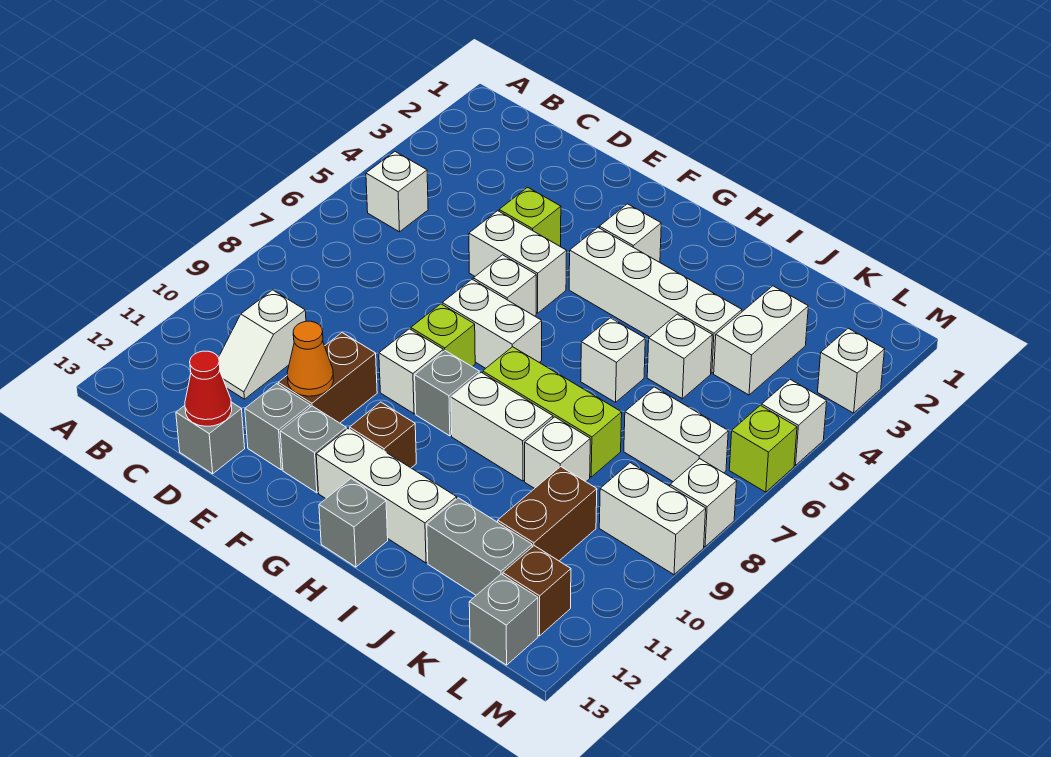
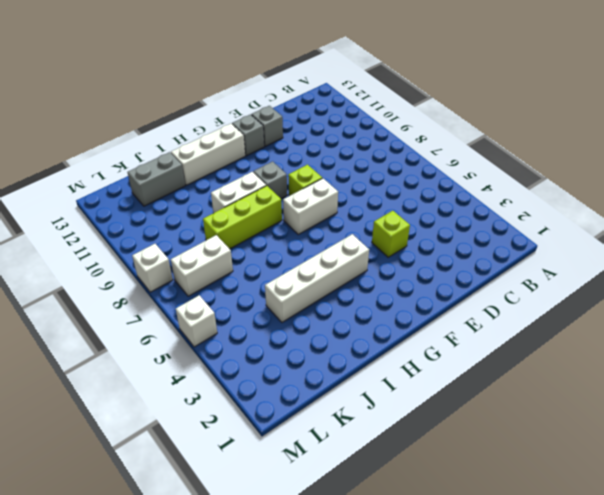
none -> white 1x1 brick [366,152,428,232]
none -> white 1x2 slope [218,290,306,399]
none -> grey 1x1 brick [176,402,245,474]
none -> white 1x2 brick [469,211,567,313]

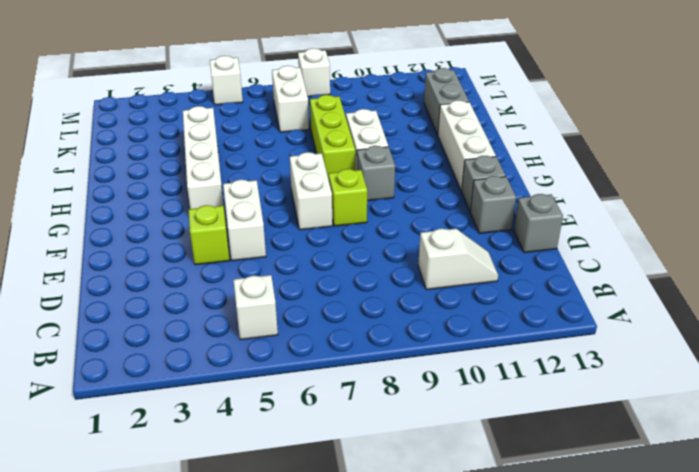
none -> brown 1x2 brick [278,333,377,423]
none -> white 1x1 brick [473,255,536,316]
none -> white 1x1 brick [379,329,443,414]
none -> white 1x1 brick [599,204,661,262]

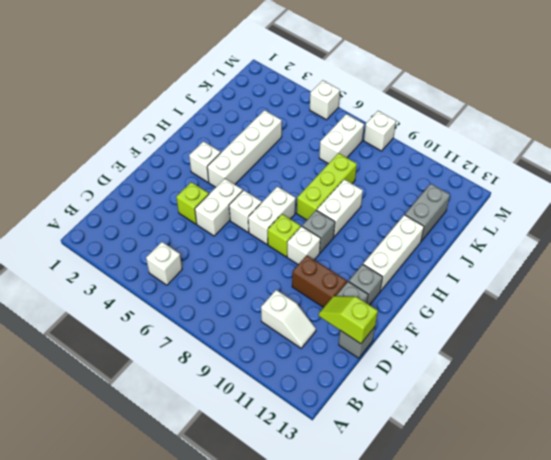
lime 1x2 slope [319,296,378,344] -> red 1x1 cone [185,351,232,426]
none -> brown 1x1 brick [350,402,416,468]
none -> grey 1x1 brick [319,479,388,567]
none -> white 1x1 brick [581,318,645,402]
none -> white 1x1 brick [647,314,712,399]

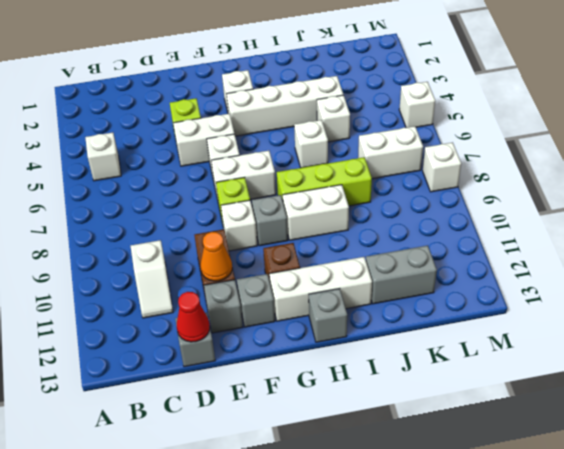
none -> white 1x1 brick [525,417,590,488]
none -> white 1x2 brick [714,286,808,395]
none -> brown 1x2 brick [498,467,597,561]
none -> white 1x2 brick [599,463,706,575]

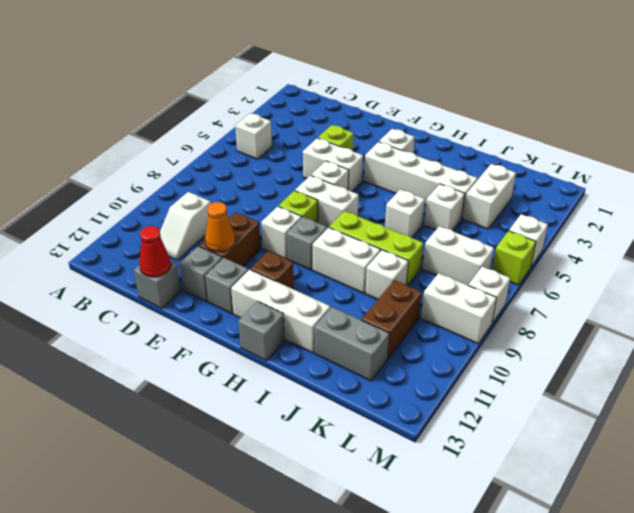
none -> brown 1x1 brick [503,546,571,636]
none -> grey 1x1 brick [469,574,538,665]
none -> white 1x1 brick [818,328,885,413]

